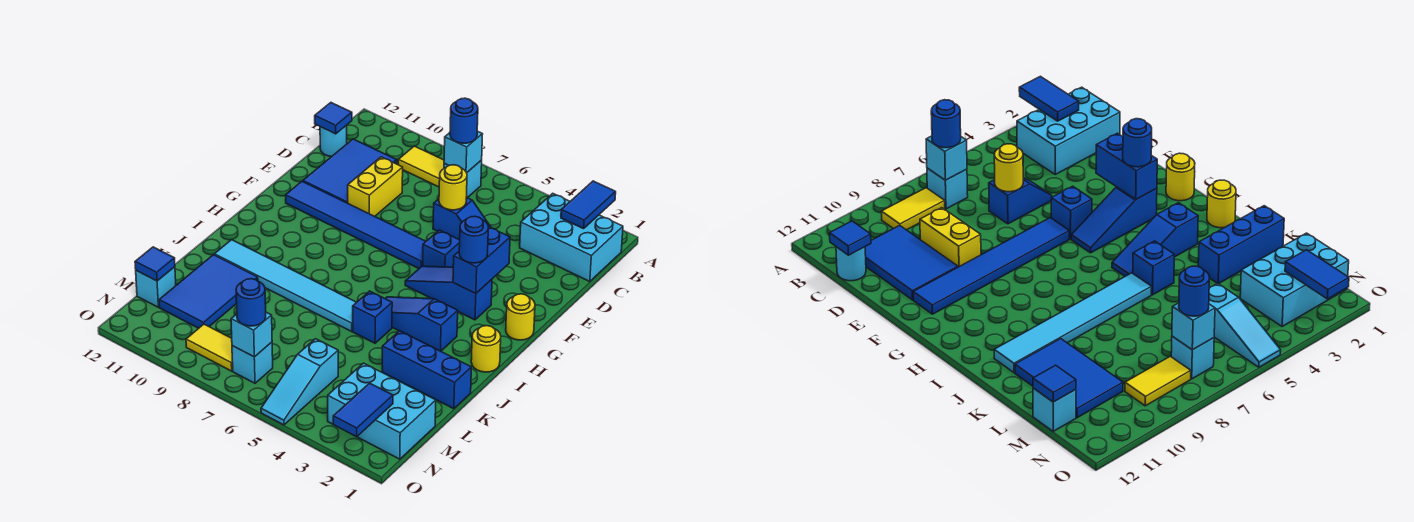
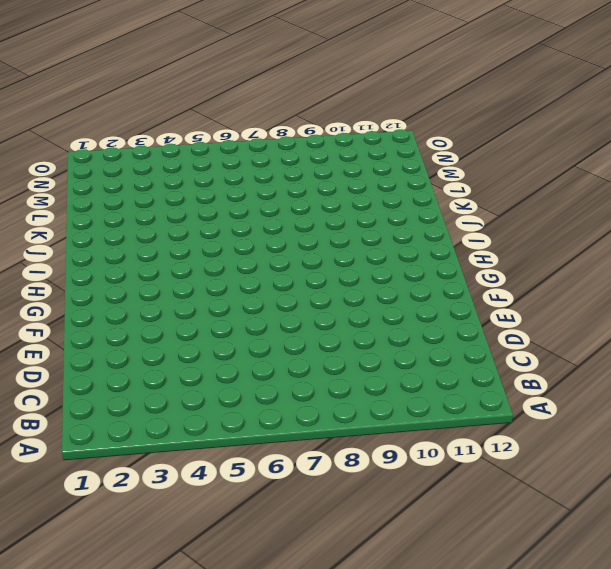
none -> cyan 2x3 brick [520,193,623,282]
none -> cyan 1x1 brick [444,160,482,198]
none -> yellow 1x2 tile [398,146,444,187]
none -> blue 2x3 tile [303,139,397,203]

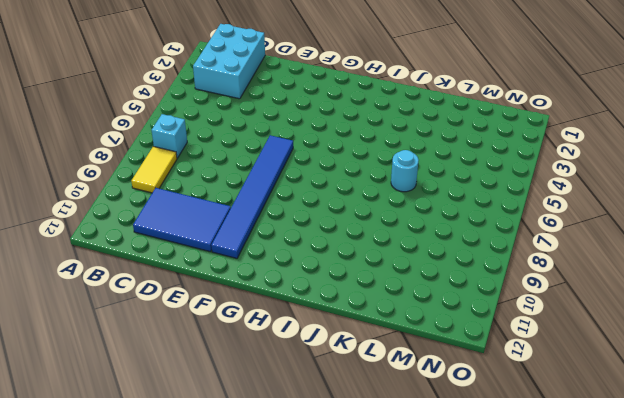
cyan 1x1 round brick [391,150,419,192] -> cyan 1x1 round brick moved to [320,125,347,157]
none -> blue 1x2 slope [433,197,491,240]
none -> yellow 1x2 brick [348,157,403,216]
none -> blue 1x1 brick [423,230,460,267]
none -> yellow 1x1 round brick [506,294,535,340]

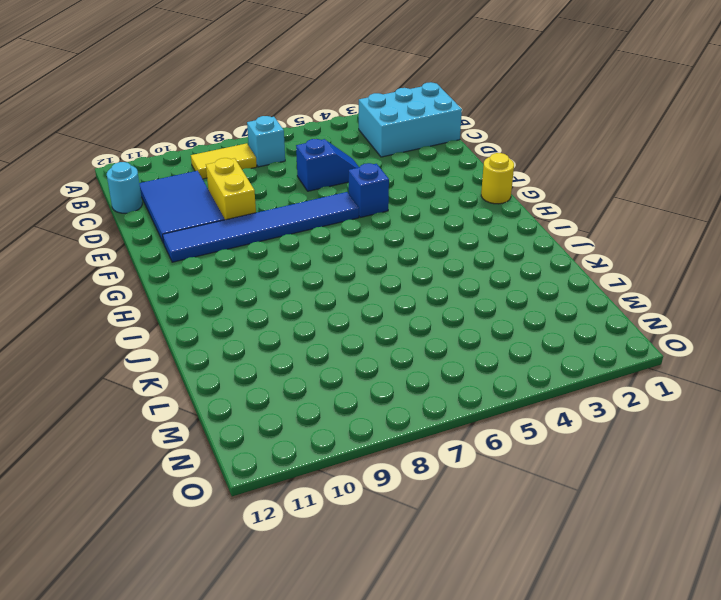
none -> blue 1x3 slope [405,266,492,320]
none -> yellow 1x1 round brick [471,326,501,372]
none -> blue 1x3 slope [385,297,458,351]
none -> blue 1x1 brick [353,291,392,343]

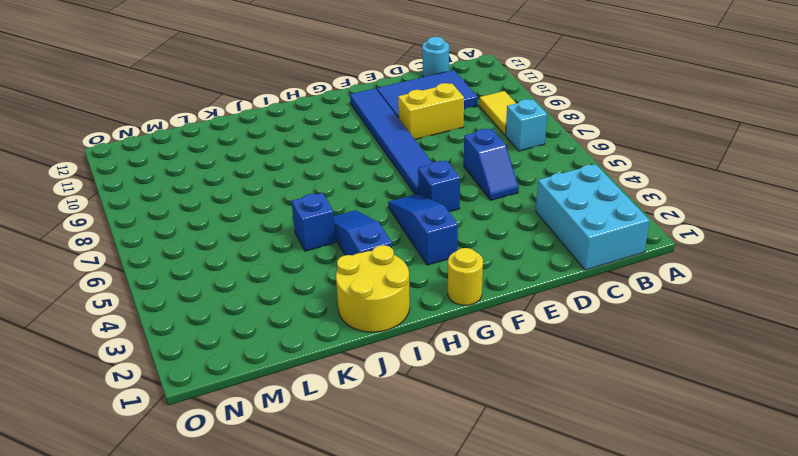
yellow 2x2 round brick [336,245,410,332] -> yellow 1x1 round brick [471,326,501,372]
none -> cyan 1x6 tile [214,240,357,331]
none -> blue 1x3 brick [382,331,471,409]
none -> blue 2x3 tile [159,255,258,328]
none -> cyan 2x3 brick [328,363,436,459]

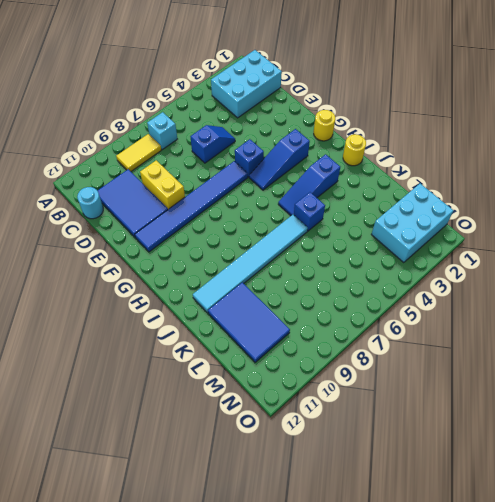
none -> blue 1x3 brick [382,331,471,409]
none -> cyan 1x3 slope [261,339,338,425]
none -> cyan 1x1 brick [136,267,176,307]
none -> cyan 1x1 brick [232,342,273,383]

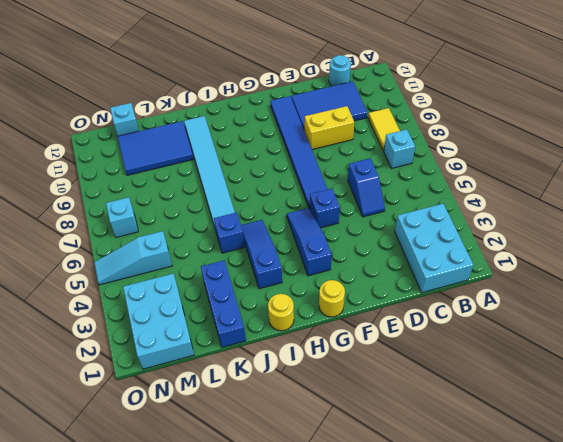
none -> yellow 1x2 tile [186,324,233,371]
none -> blue 1x2 tile [561,181,616,229]
none -> cyan 1x1 brick [444,131,483,173]
none -> blue 1x1 tile [315,103,352,134]

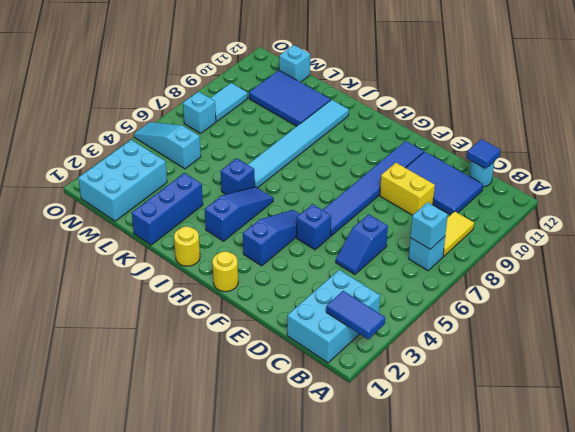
cyan 1x2 tile [211,83,247,121] -> yellow 1x2 tile [186,324,233,371]
none -> yellow 1x1 round brick [439,165,467,210]
none -> blue 1x2 brick [453,227,510,294]
none -> blue 1x1 tile [135,247,175,281]
none -> blue 1x2 tile [333,383,393,437]

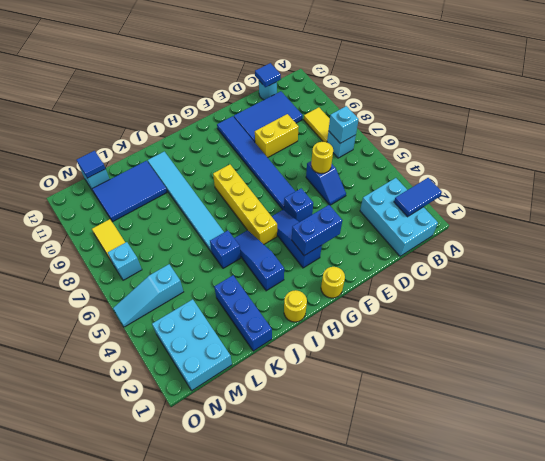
yellow 1x4 brick [213,165,277,244] -> none
none -> blue 1x2 tile [333,383,393,437]
none -> cyan 1x1 brick [231,312,272,357]
none -> blue 1x1 round brick [450,98,478,143]
none -> blue 1x1 round brick [459,216,488,263]

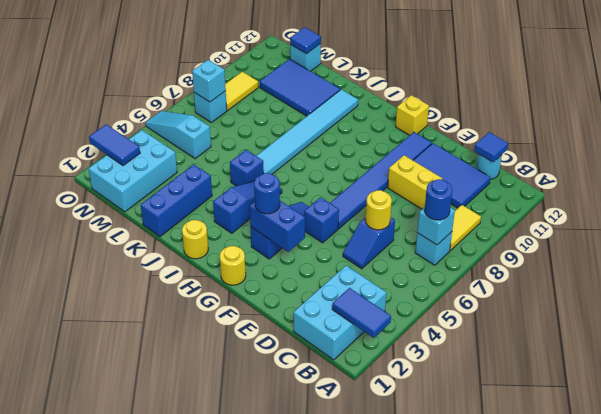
yellow 1x1 brick [396,95,429,135] -> none
none -> blue 1x1 round brick [236,279,266,326]

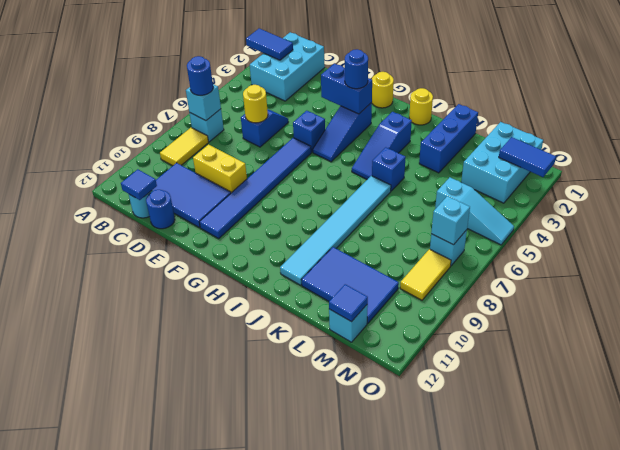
blue 1x1 round brick [146,190,175,229] -> blue 1x1 round brick moved to [236,279,266,326]

